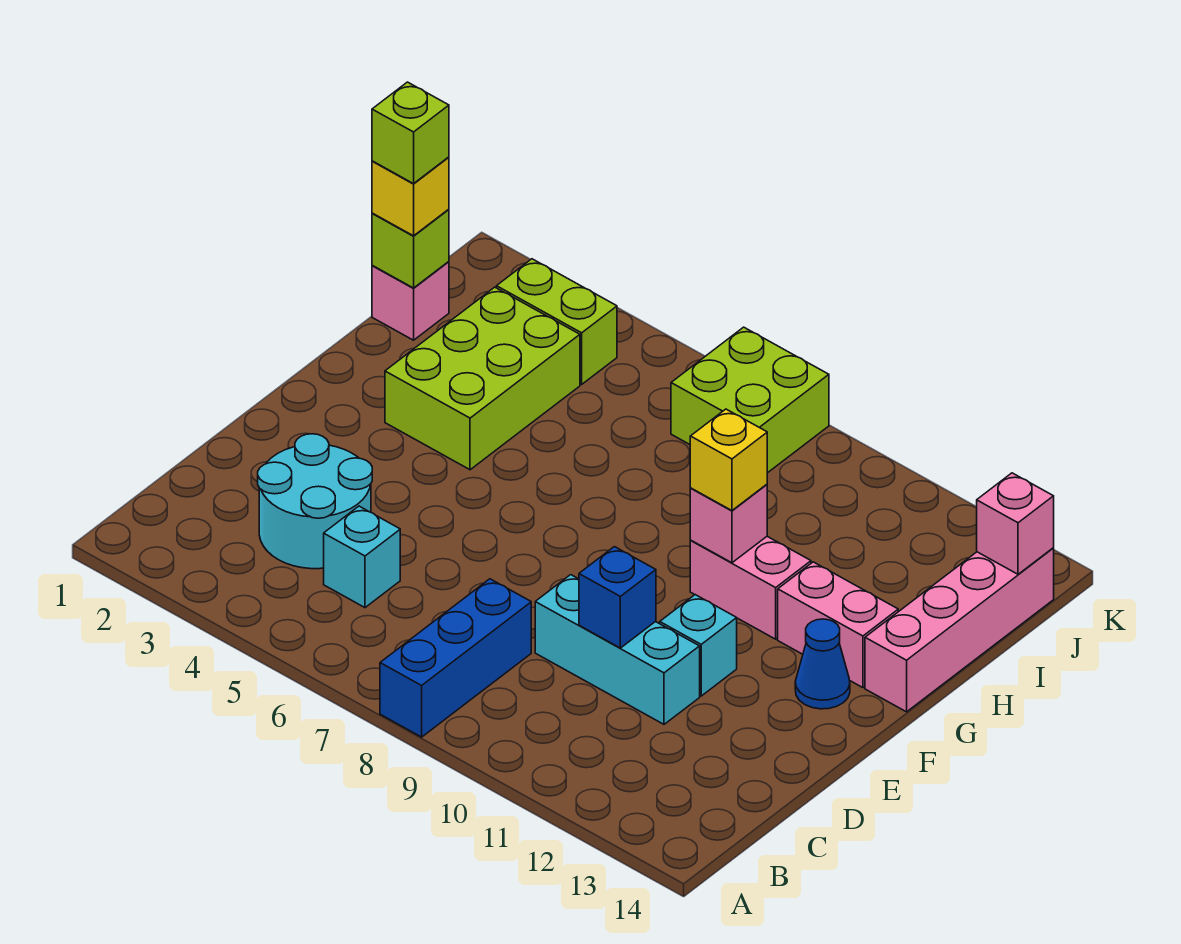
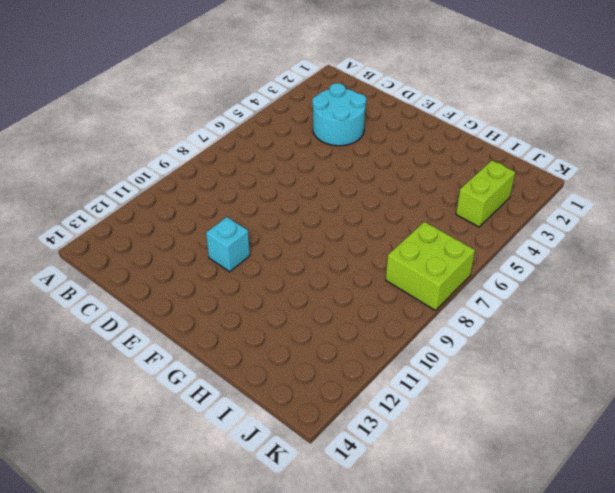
none -> blue 1x3 brick [380,579,531,737]
none -> cyan 1x1 brick [324,506,400,608]
none -> cyan 1x3 brick [535,575,700,724]

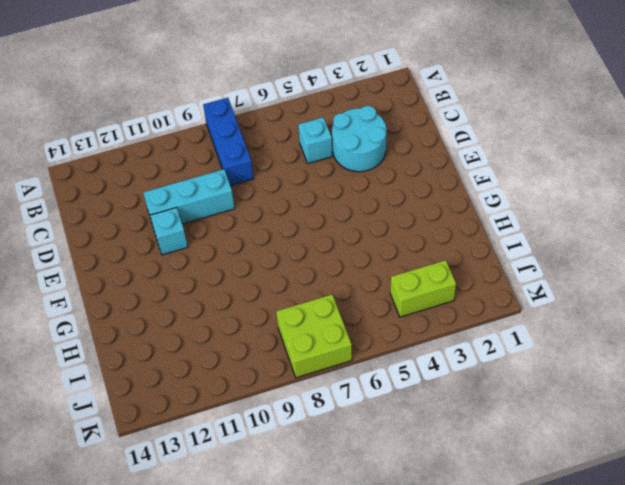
none -> blue 1x1 cone [795,619,850,709]
none -> lime 2x3 brick [385,287,580,470]
none -> pink 1x2 brick [690,537,811,639]

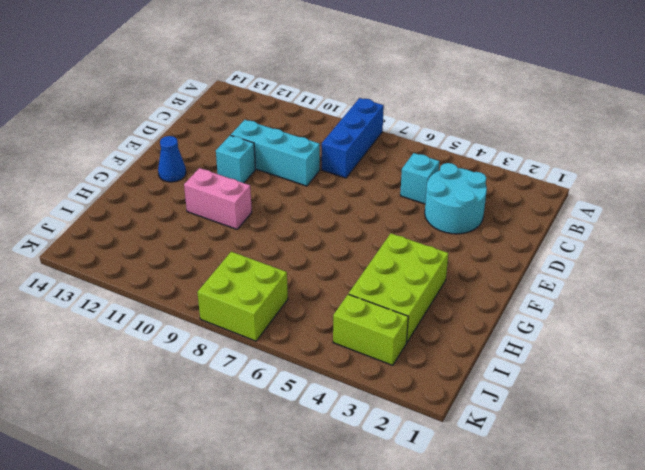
none -> pink 1x2 brick [778,562,898,688]
none -> pink 1x4 brick [865,548,1054,712]
none -> pink 1x1 brick [372,262,449,340]

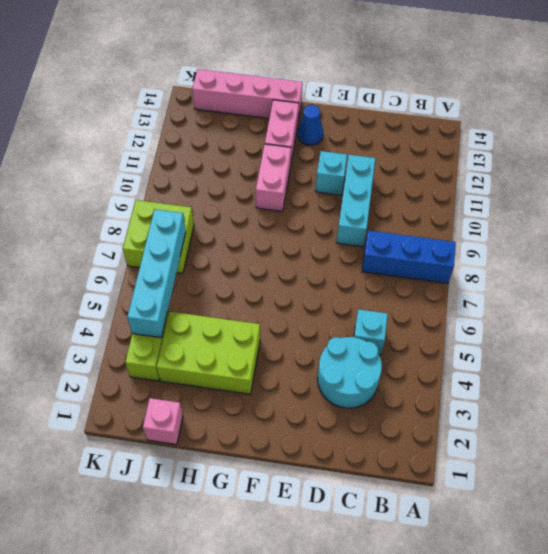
cyan 1x4 brick [127,209,186,338] -> none
none -> blue 1x1 brick [579,547,656,648]
none -> pink 1x1 brick [690,484,767,563]
none -> lime 1x1 brick [372,209,449,288]

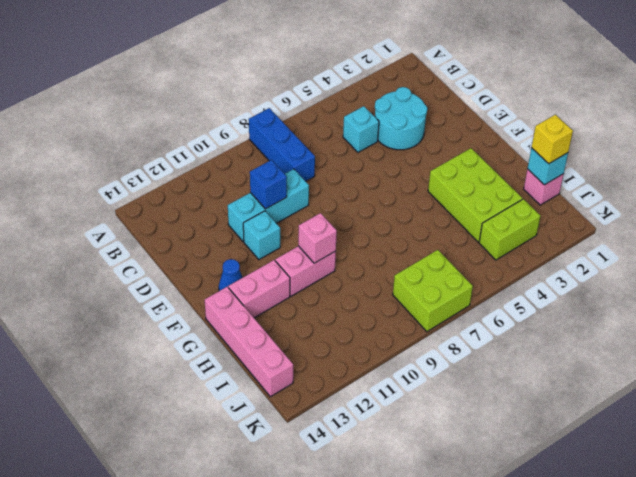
cyan 1x1 brick [527,148,568,185] -> lime 1x1 brick [372,209,449,288]
none -> pink 1x1 brick [977,473,1054,574]
none -> yellow 1x1 brick [690,409,767,510]
none -> lime 1x1 brick [372,82,449,184]

